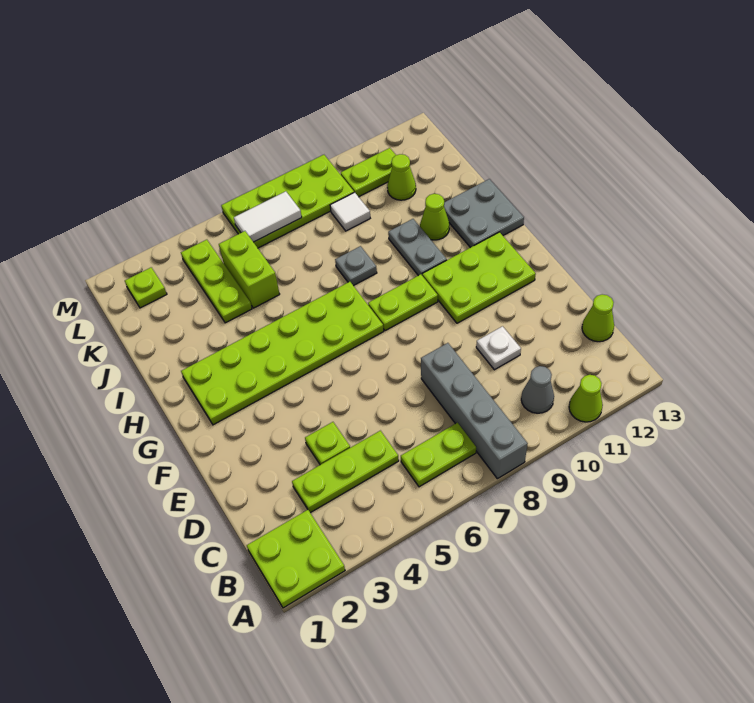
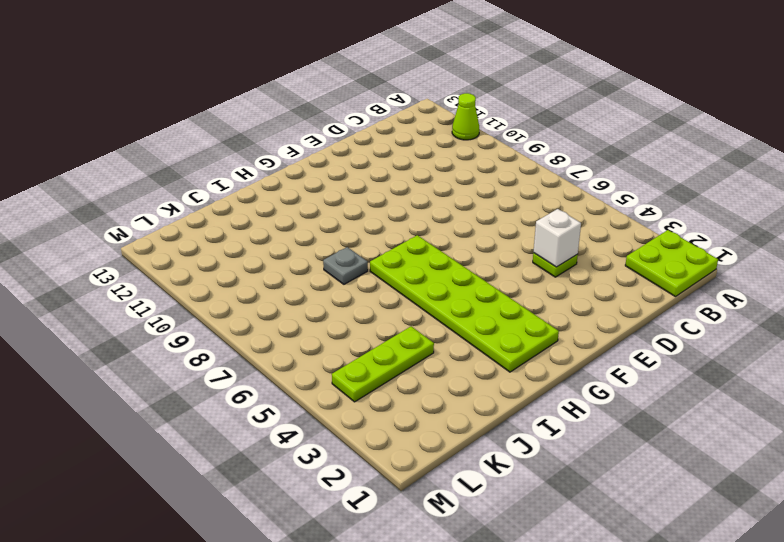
white 1x1 brick [534,209,581,267] -> none
none -> grey 1x4 brick [421,343,528,479]
none -> lime 1x2 plate [401,423,476,487]
none -> grey 1x1 cone [521,366,554,413]

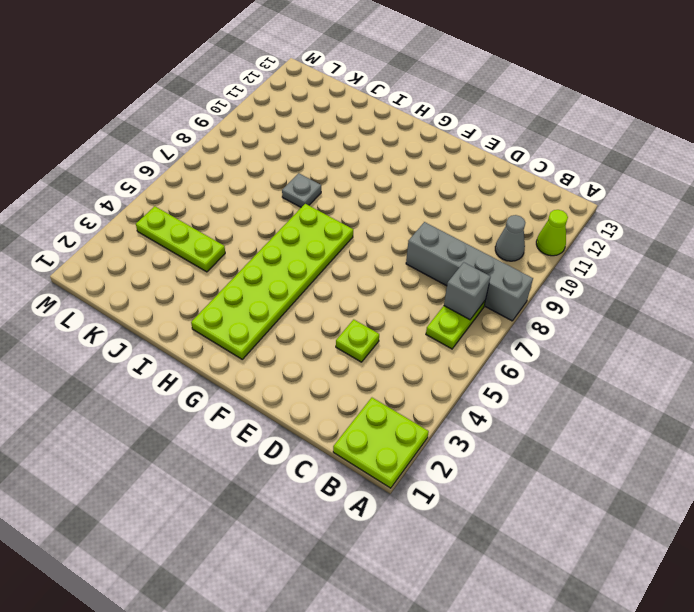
grey 1x1 brick [444,262,491,320] -> none
none -> lime 1x3 plate [292,431,399,513]
none -> lime 1x1 cone [582,294,614,342]
none -> white 1x1 plate [476,326,521,370]

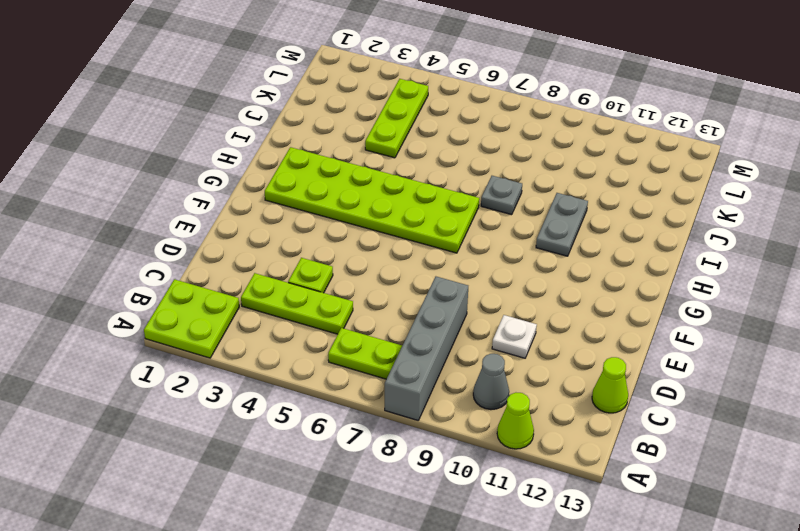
none -> lime 2x3 plate [422,232,536,323]
none -> lime 1x2 plate [368,274,438,331]
none -> grey 2x2 plate [444,179,524,248]

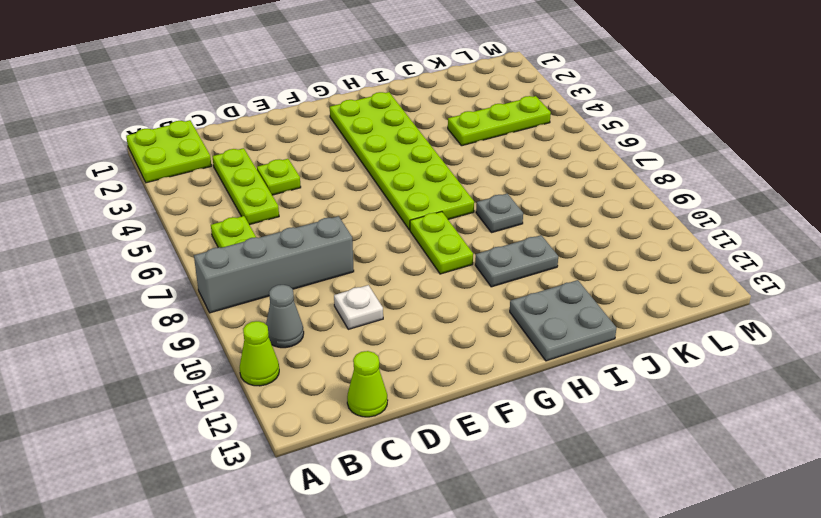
none -> lime 2x3 plate [422,232,536,323]
none -> lime 1x1 cone [420,194,449,240]
none -> lime 1x2 brick [219,231,280,308]

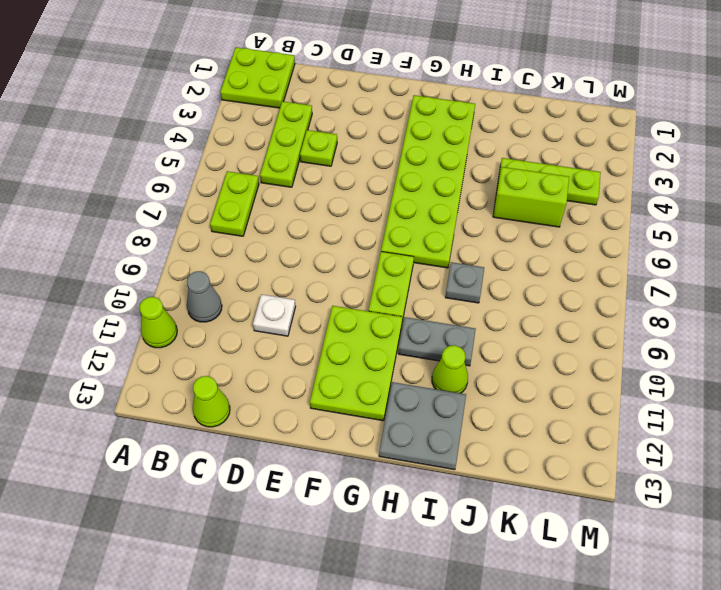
none -> grey 1x4 brick [421,343,528,479]
none -> white 1x1 tile [330,192,370,231]
none -> lime 1x1 cone [387,154,416,200]

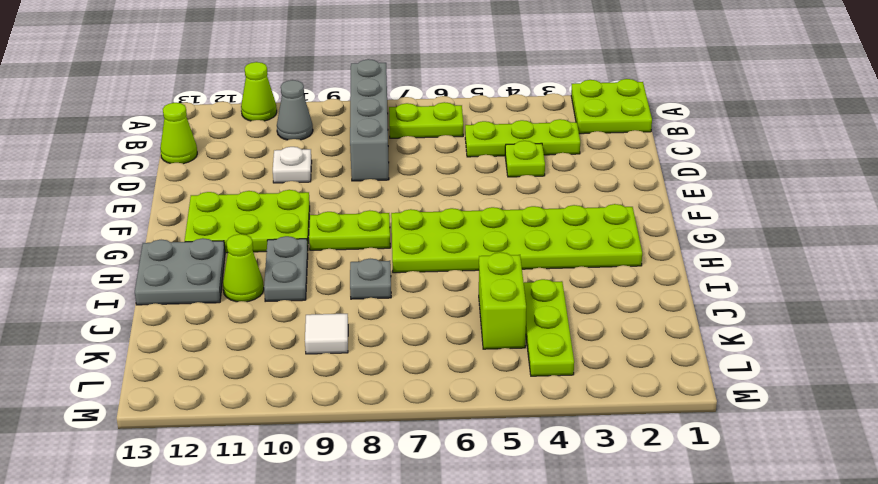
none -> lime 1x1 cone [387,154,416,200]
none -> lime 1x1 plate [125,267,167,308]
none -> lime 2x4 plate [221,155,354,248]

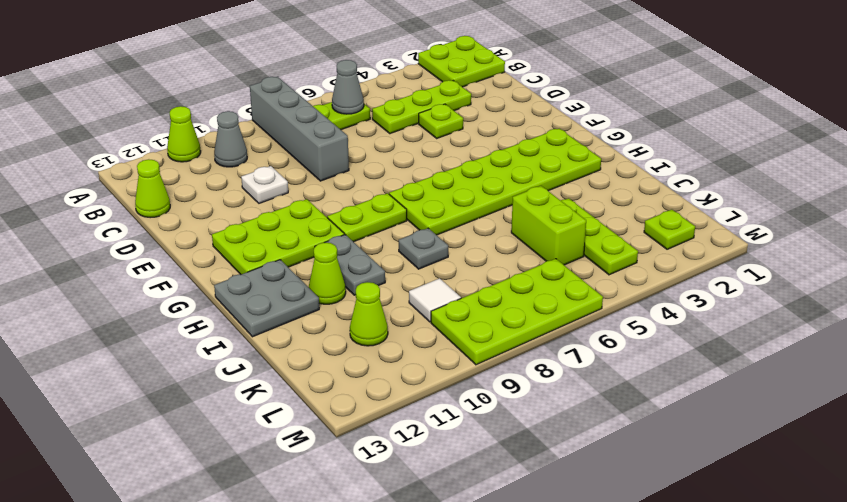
grey 1x1 cone [332,60,364,114] -> none
none -> lime 1x2 plate [341,148,396,197]
none -> white 1x2 tile [234,191,302,242]

